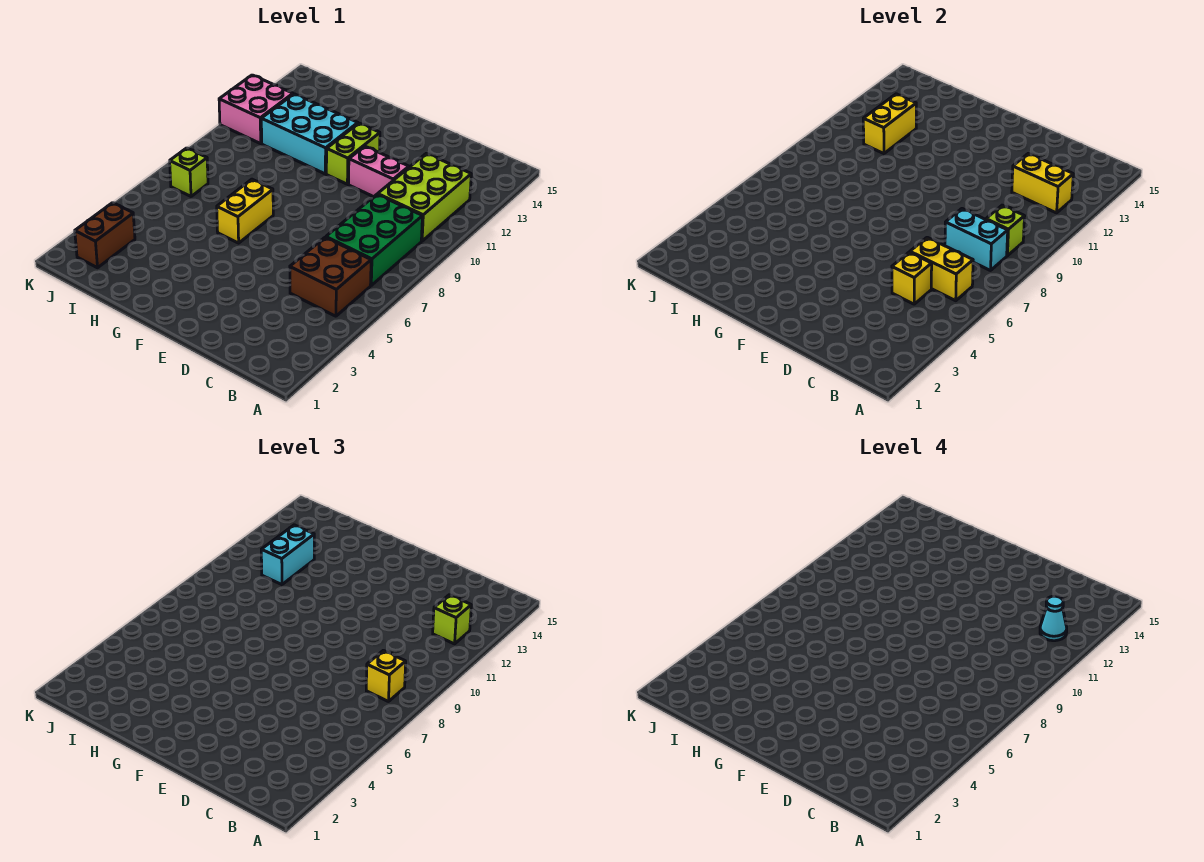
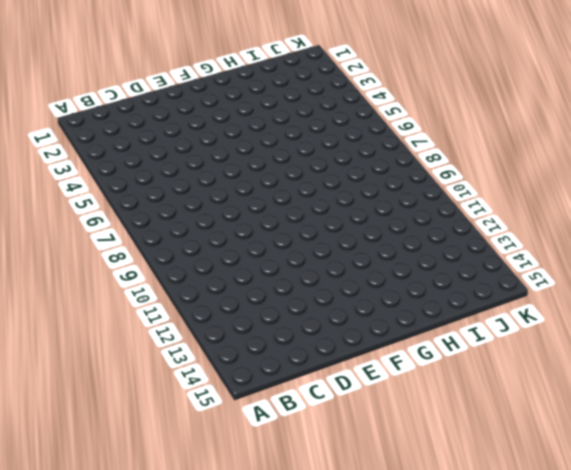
none -> brown 2x2 brick [290,237,371,316]
none -> green 2x3 brick [326,194,423,285]
none -> lime 2x3 brick [378,153,471,241]

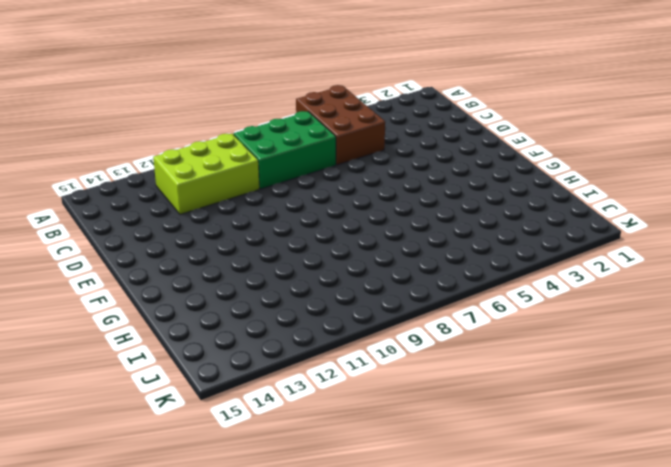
brown 2x3 brick [296,85,385,165] -> brown 2x2 brick [290,237,371,316]
none -> pink 1x2 brick [348,146,409,197]
none -> lime 1x2 brick [326,123,380,184]
none -> yellow 1x2 brick [217,179,273,243]

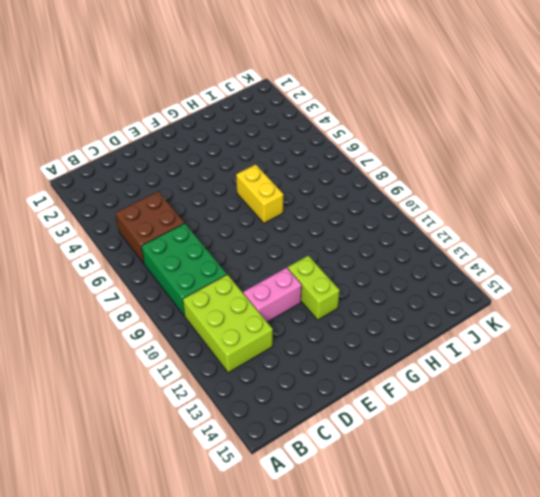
none -> cyan 2x3 brick [261,94,358,174]
none -> brown 1x2 brick [75,203,135,268]
none -> lime 1x1 brick [170,148,208,196]

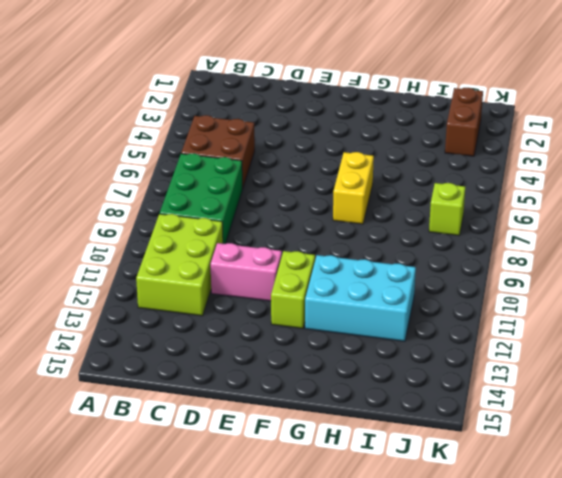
none -> pink 2x2 brick [219,75,293,144]
none -> yellow 1x2 brick [910,237,973,301]
none -> cyan 1x2 brick [945,209,1008,271]

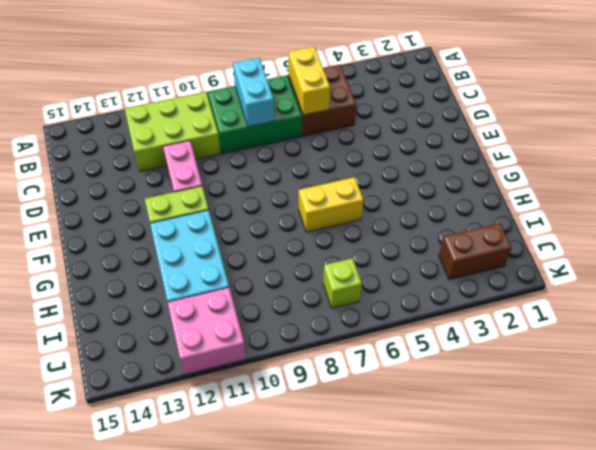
none -> lime 1x1 brick [986,205,1025,256]
none -> yellow 1x2 brick [1012,153,1073,213]
none -> yellow 1x1 brick [892,252,932,304]

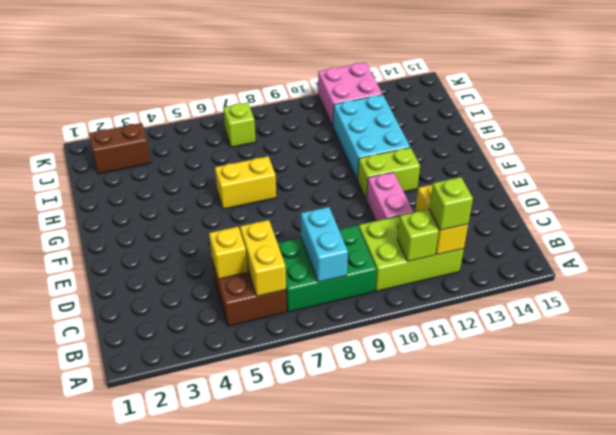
lime 1x1 brick [397,210,439,262] -> lime 1x1 brick moved to [986,205,1025,256]
none -> yellow 1x2 brick [863,94,916,154]
none -> yellow 1x1 brick [366,650,406,702]
none -> cyan 1x2 brick [261,525,314,585]

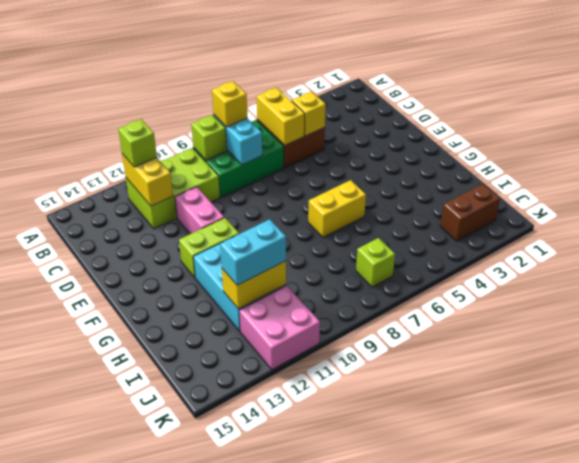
none -> cyan 1x1 cone [1040,596,1067,641]

